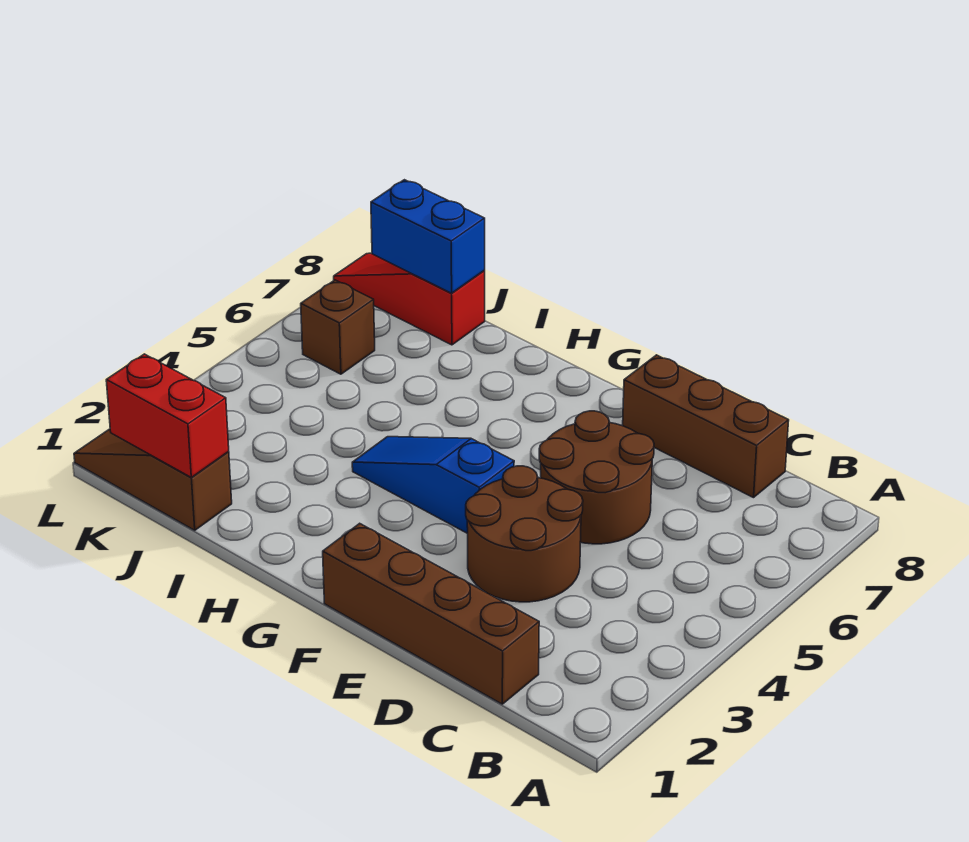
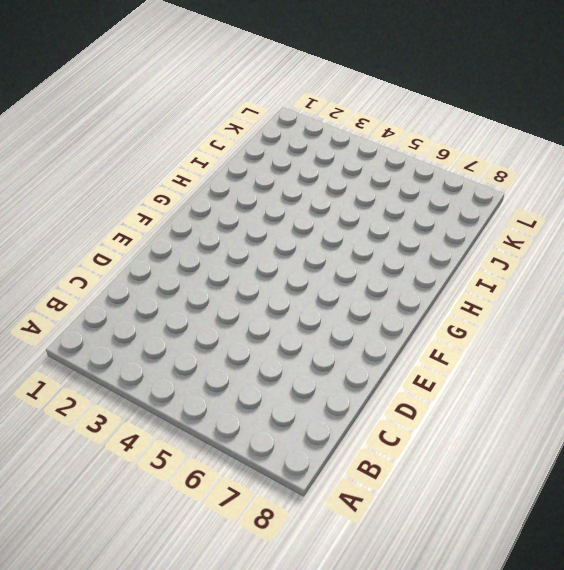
none -> brown 1x4 brick [323,523,539,704]
none -> brown 1x3 brick [623,355,789,498]

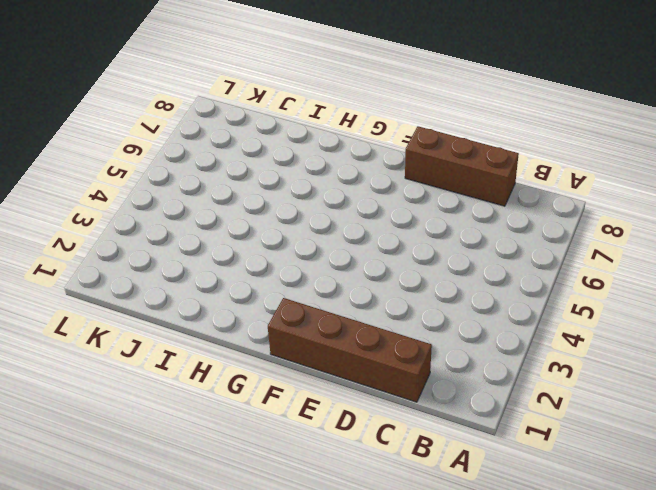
none -> brown 2x2 round brick [466,466,583,602]
none -> brown 2x2 round brick [539,411,654,544]

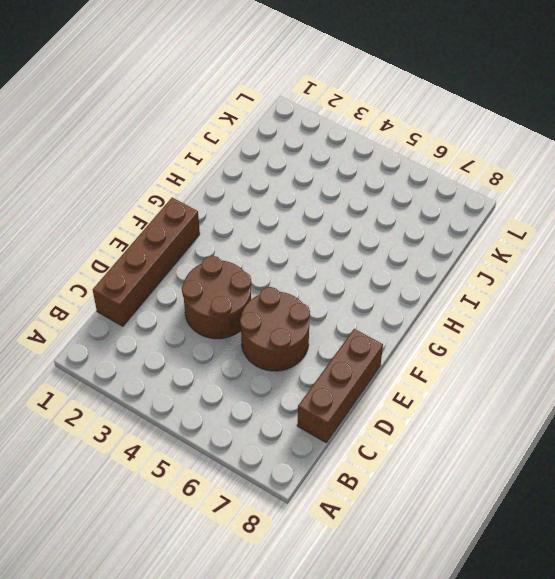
none -> blue 1x3 slope [352,437,514,534]
none -> brown 1x3 slope [74,429,232,530]

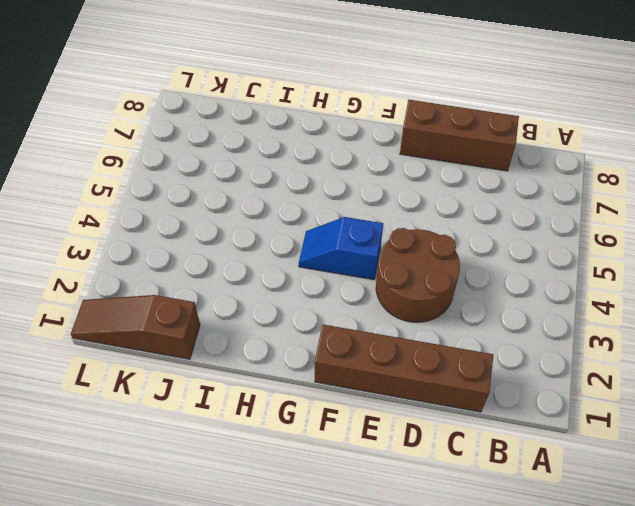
blue 1x2 slope [299,217,383,280] -> blue 1x3 slope [352,437,514,534]
none -> brown 2x2 round brick [539,411,654,544]
none -> red 1x3 slope [334,253,485,345]

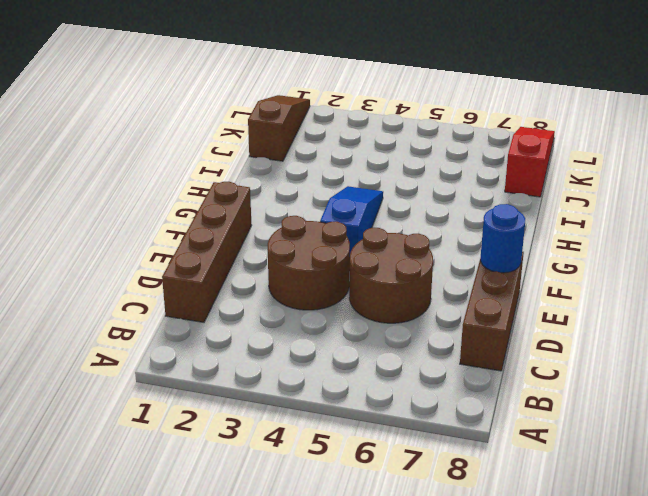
blue 1x1 round brick [481,204,525,273] -> none
none -> brown 1x1 brick [301,280,375,374]
none -> red 1x2 brick [106,354,229,477]

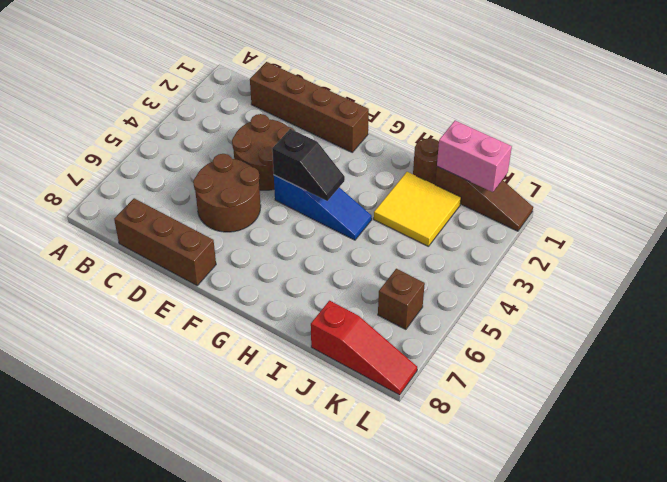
black 1x2 slope [272,129,345,201] -> none
brown 1x1 round brick [413,138,439,185] -> none
yellow 2x2 tile [374,172,461,246] -> none
pink 1x2 brick [437,121,512,192] -> red 1x2 brick [106,354,229,477]
none -> blue 1x2 brick [371,180,485,293]

